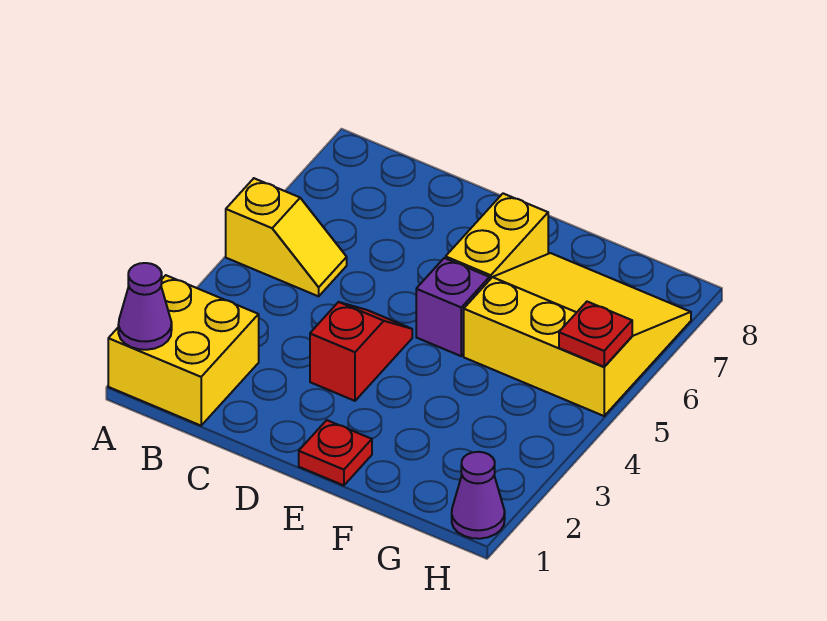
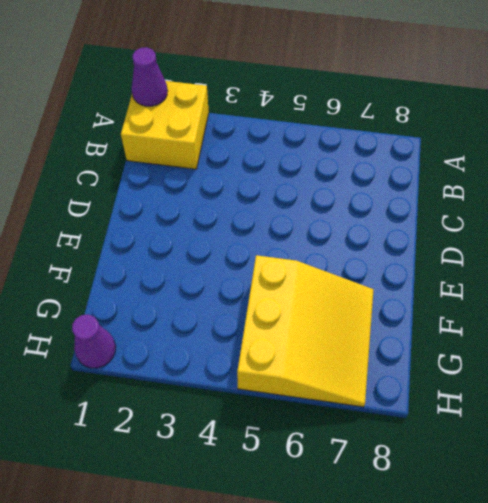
none -> yellow 1x2 slope [226,178,347,296]
none -> red 1x2 slope [310,302,412,401]

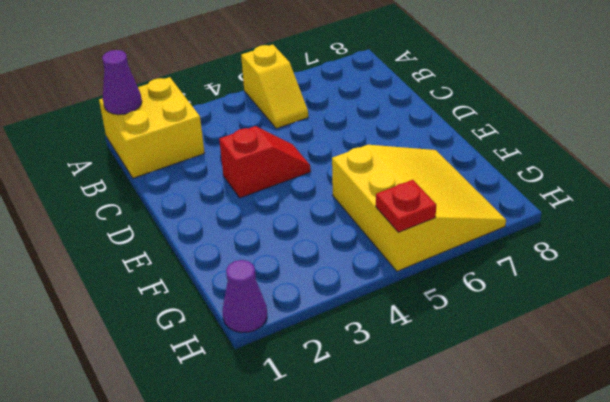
none -> red 1x1 plate [299,420,372,485]
none -> purple 1x1 brick [416,258,489,356]

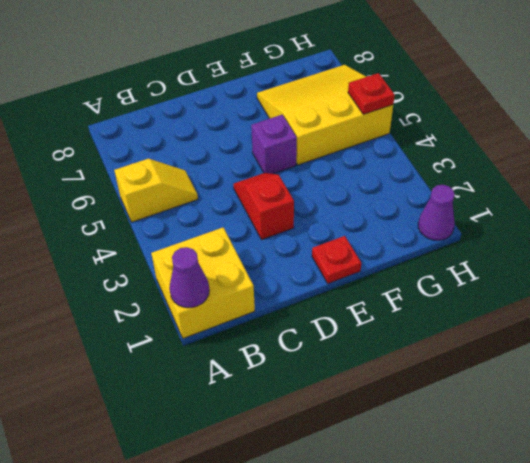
none -> yellow 1x2 brick [446,194,548,280]

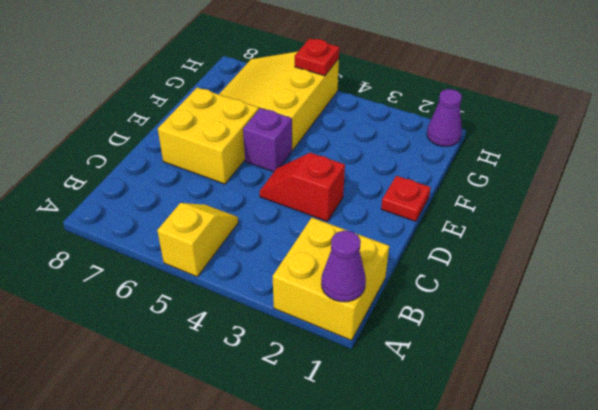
yellow 2x2 brick [158,88,259,184] -> yellow 1x2 brick [446,194,548,280]

